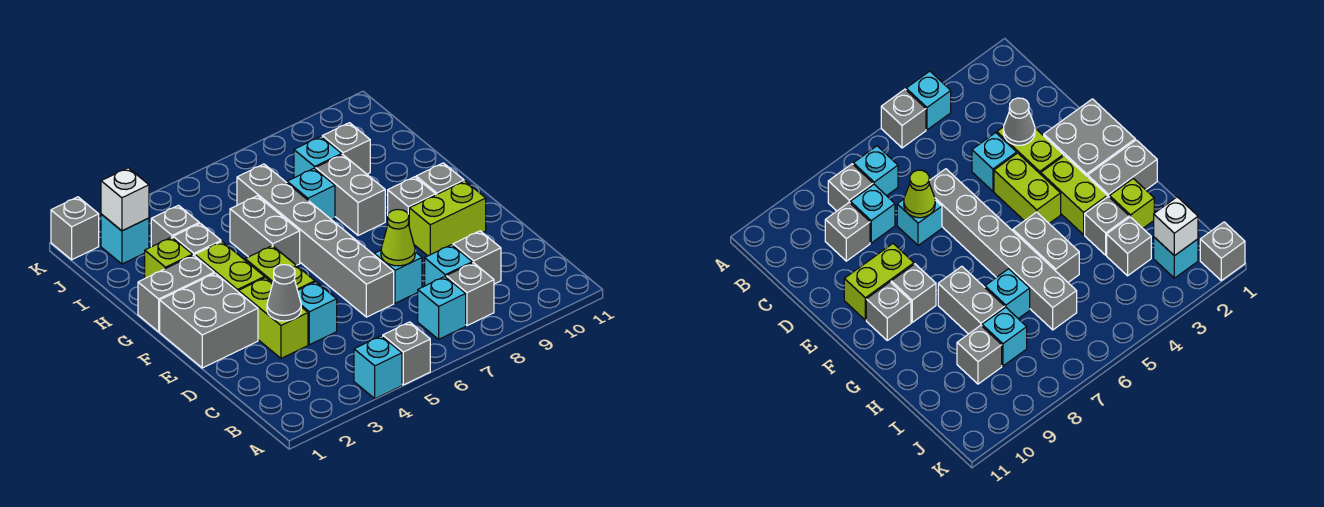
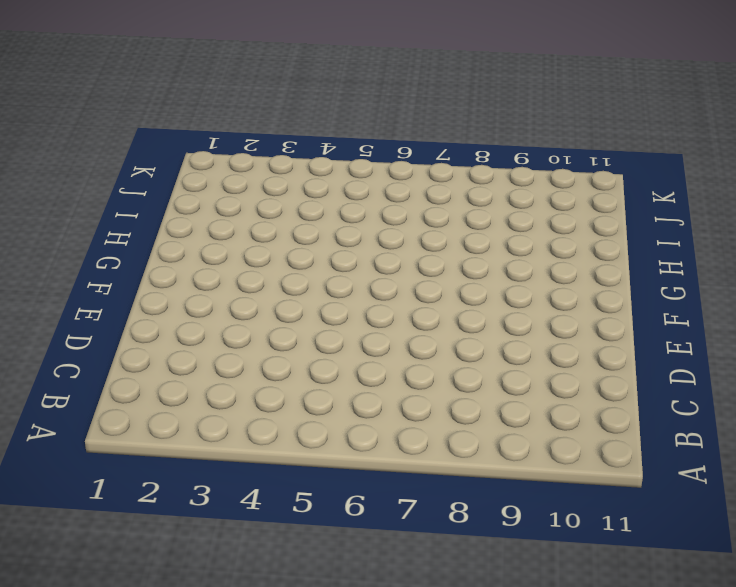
none -> cyan 1x1 brick [354,336,402,399]
none -> grey 1x1 brick [383,322,430,385]
none -> cyan 1x1 brick [418,277,466,339]
none -> grey 1x1 brick [446,263,494,326]

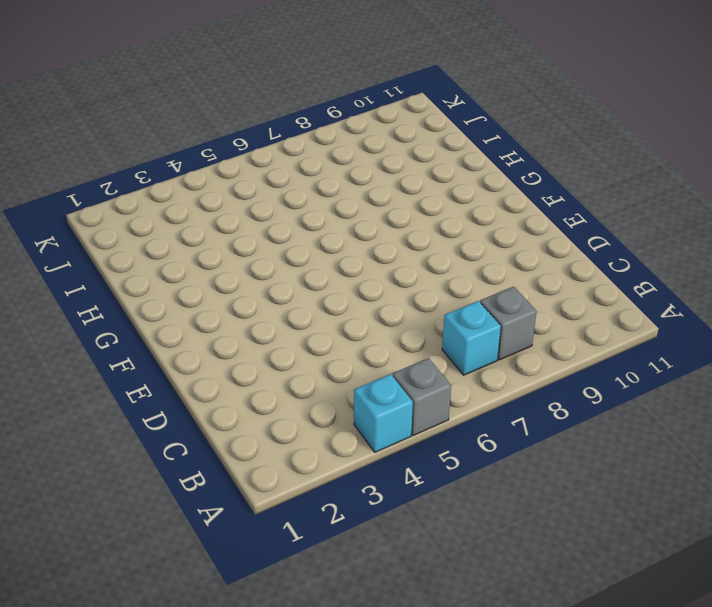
none -> cyan 1x1 brick [425,245,472,286]
none -> grey 1x1 brick [453,231,501,284]
none -> lime 1x2 brick [238,278,308,358]
none -> cyan 1x1 brick [298,282,337,345]

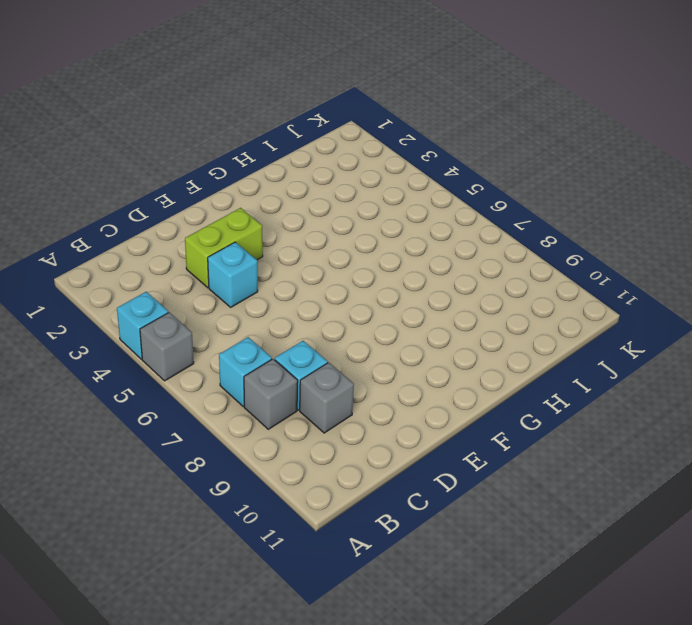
none -> grey 1x6 brick [237,164,394,317]
none -> cyan 1x1 brick [374,250,422,303]
none -> grey 2x2 brick [160,273,258,368]
none -> lime 1x2 brick [245,246,315,290]

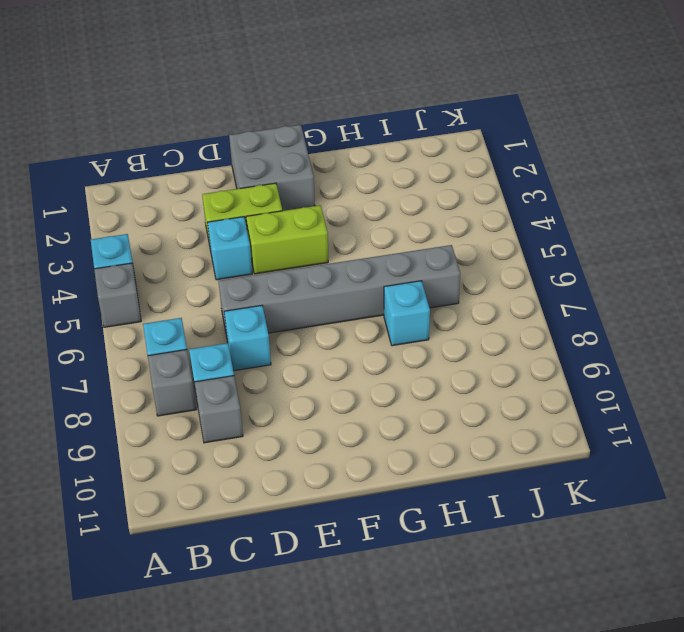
none -> lime 1x2 brick [409,181,486,256]
none -> lime 1x2 brick [195,242,265,291]
none -> grey 1x1 brick [388,177,436,225]
none -> grey 1x1 brick [416,163,464,195]

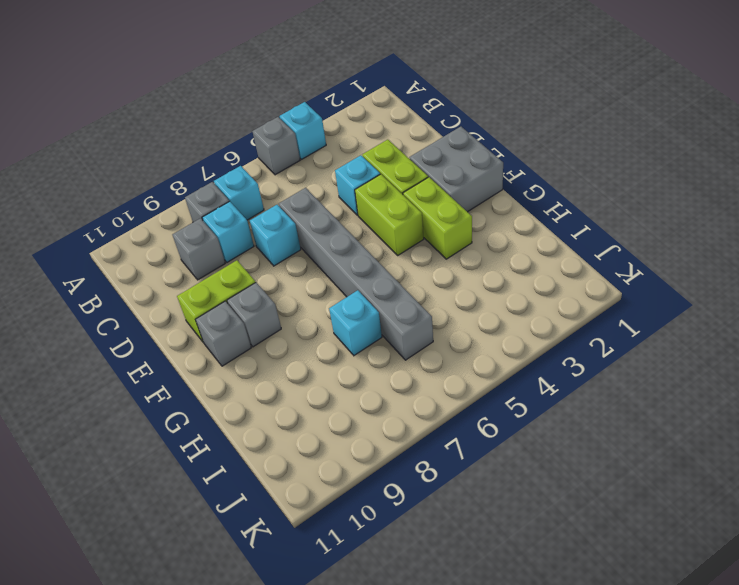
none -> grey 1x2 brick [138,255,214,332]
none -> grey 1x2 brick [230,196,300,265]
none -> grey 1x2 brick [316,154,385,235]
none -> lime 1x1 brick [145,237,193,278]

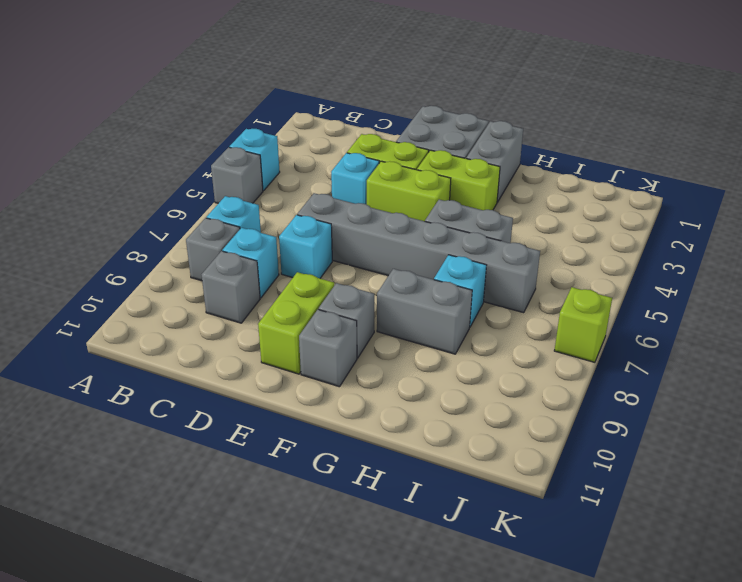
lime 1x1 brick [554,287,612,362] -> lime 1x1 brick moved to [145,237,193,278]
none -> grey 1x1 brick [173,223,221,256]
none -> grey 1x1 brick [151,205,199,247]
none -> cyan 1x1 brick [294,137,342,178]
none -> grey 1x1 brick [322,123,370,174]

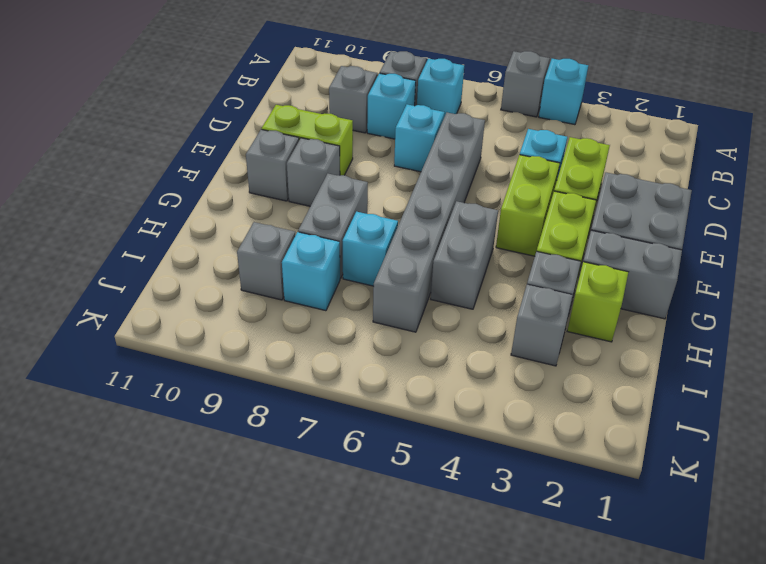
none -> cyan 1x1 brick [101,214,149,264]
none -> grey 1x1 brick [51,197,99,260]
none -> grey 1x1 cone [267,265,301,321]
none -> lime 1x1 cone [381,209,415,266]

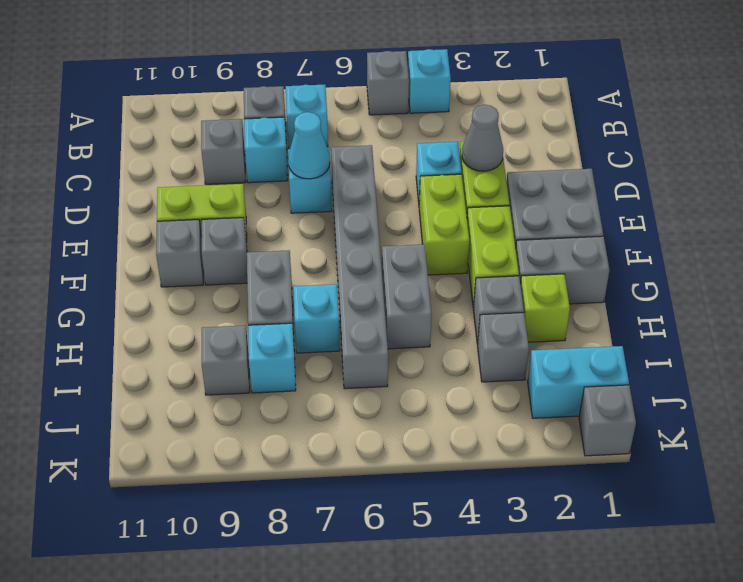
cyan 1x1 cone [288,112,330,179] -> lime 1x1 cone [381,209,415,266]
cyan 1x2 brick [528,346,629,418] -> cyan 1x1 brick [101,214,149,264]
none -> white 1x1 brick [101,168,149,231]

